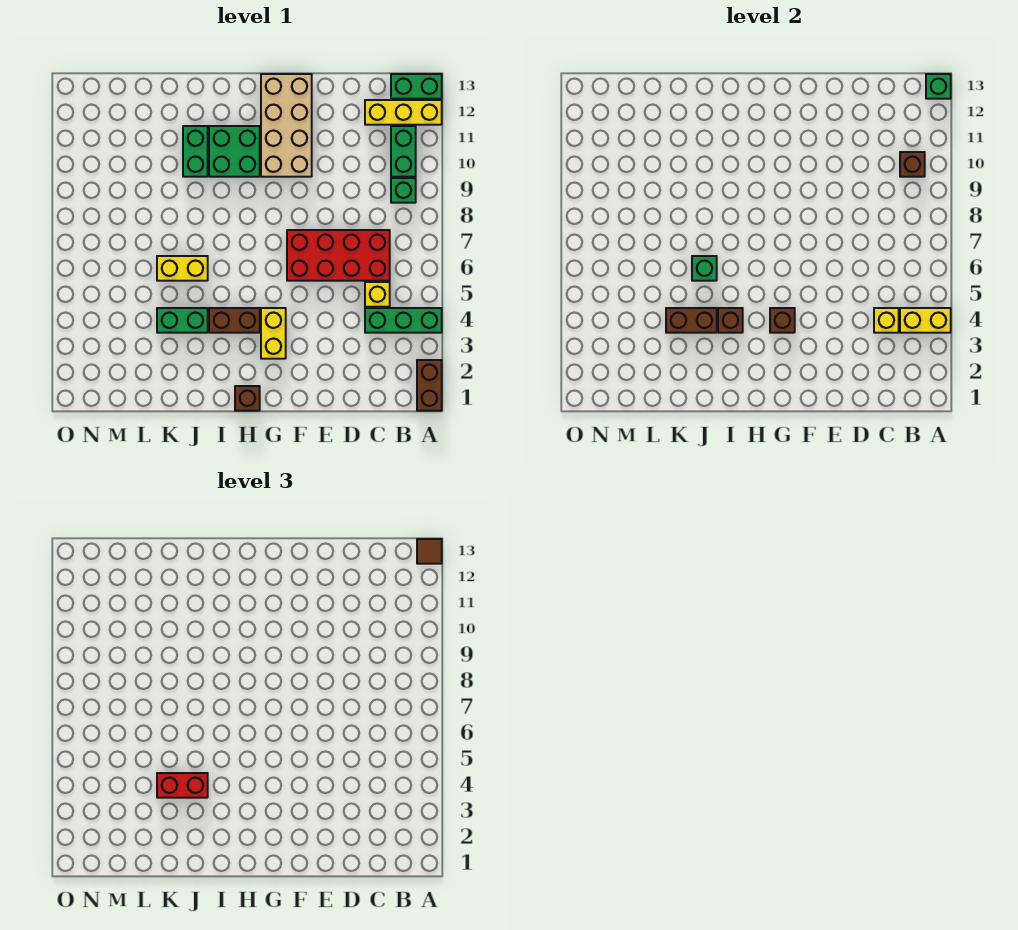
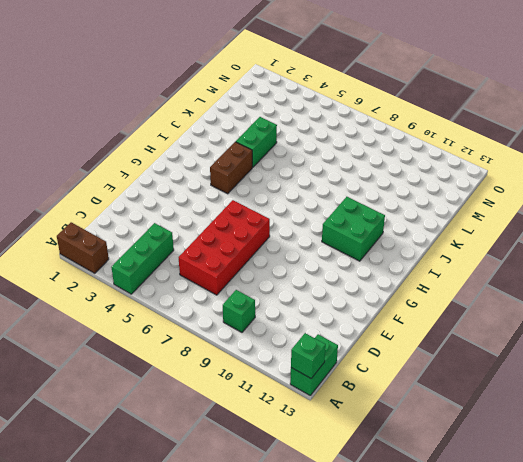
none -> yellow 1x3 brick [365,100,442,125]
none -> green 1x2 brick [391,126,416,177]
none -> yellow 1x1 brick [365,282,390,307]

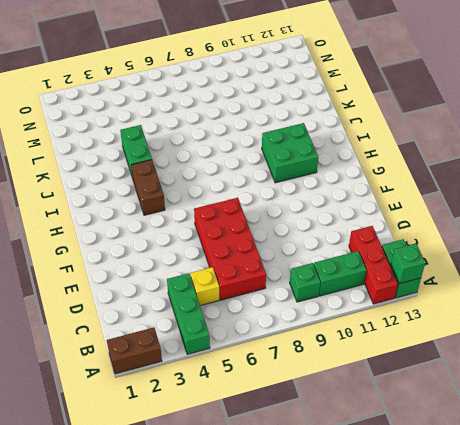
red 1x3 brick [349,226,398,304] -> yellow 1x3 brick [365,100,442,125]
none -> tan 2x4 brick [261,74,312,177]
none -> yellow 1x2 brick [261,308,286,359]
none -> brown 1x1 brick [235,386,260,411]

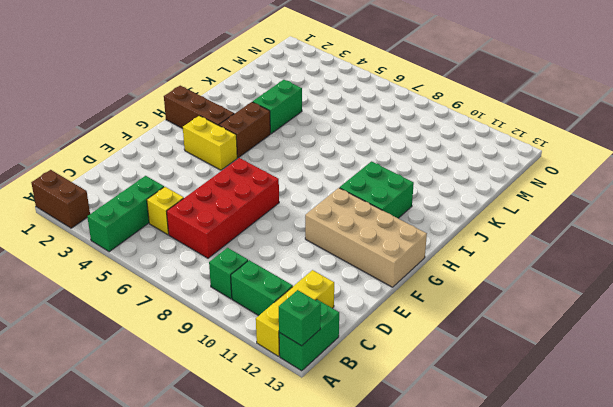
brown 1x3 brick [164,86,234,129] -> brown 1x1 brick [235,386,260,411]
none -> yellow 1x2 brick [157,256,208,281]
none -> green 1x2 brick [183,126,208,177]
none -> yellow 1x2 brick [900,308,951,333]

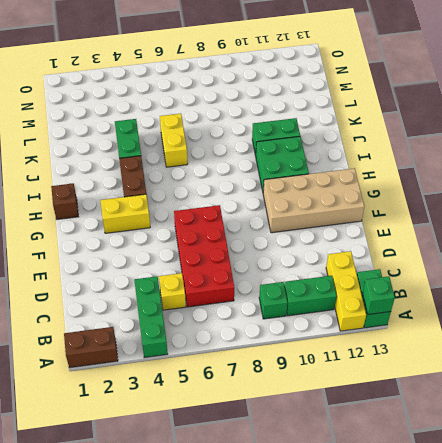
none -> yellow 1x2 brick [900,308,951,333]
none -> brown 1x1 brick [900,152,925,177]
none -> yellow 1x1 brick [874,308,899,333]

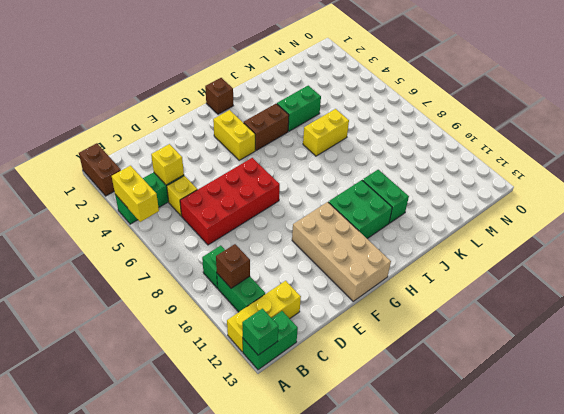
yellow 1x2 brick [112,166,159,222] -> yellow 1x2 brick turned to [900,308,951,333]
none -> brown 1x1 brick [770,308,795,333]
none -> brown 1x1 brick [718,308,743,333]
none -> brown 1x2 brick [666,308,717,333]

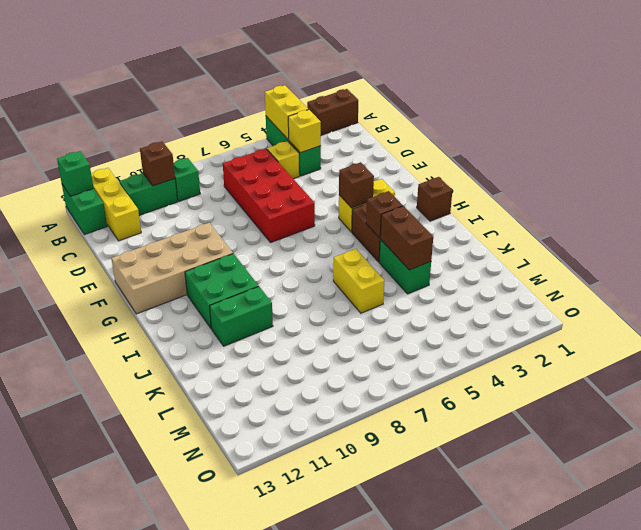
none -> green 1x1 brick [692,256,717,281]
none -> brown 1x1 tile [417,539,442,564]
none -> red 1x2 brick [157,773,208,798]

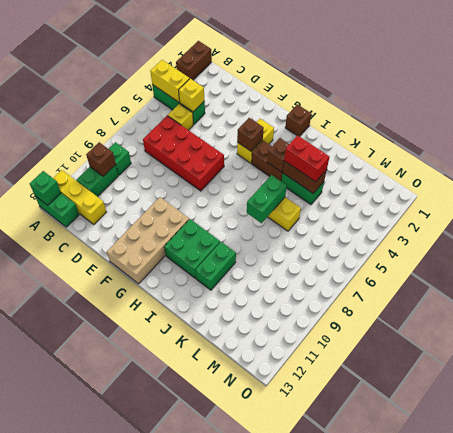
green 1x2 brick [247,175,287,223] -> green 1x1 brick [692,256,717,281]
none -> brown 1x1 tile [417,539,442,564]

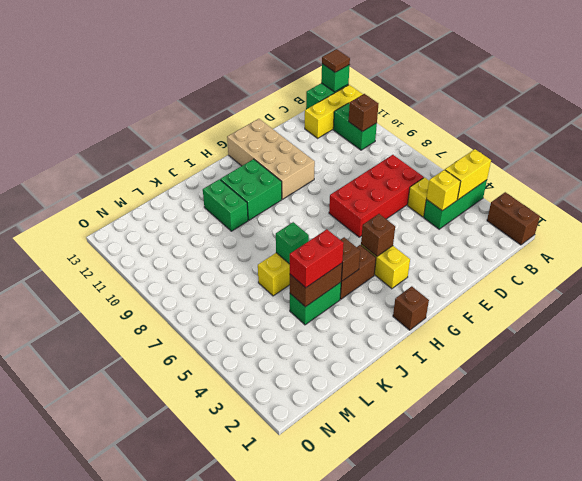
none -> green 1x1 brick [391,178,416,203]

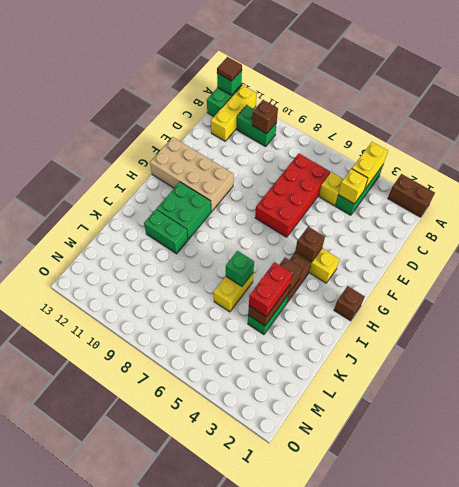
none -> green 1x1 brick [391,178,416,203]

